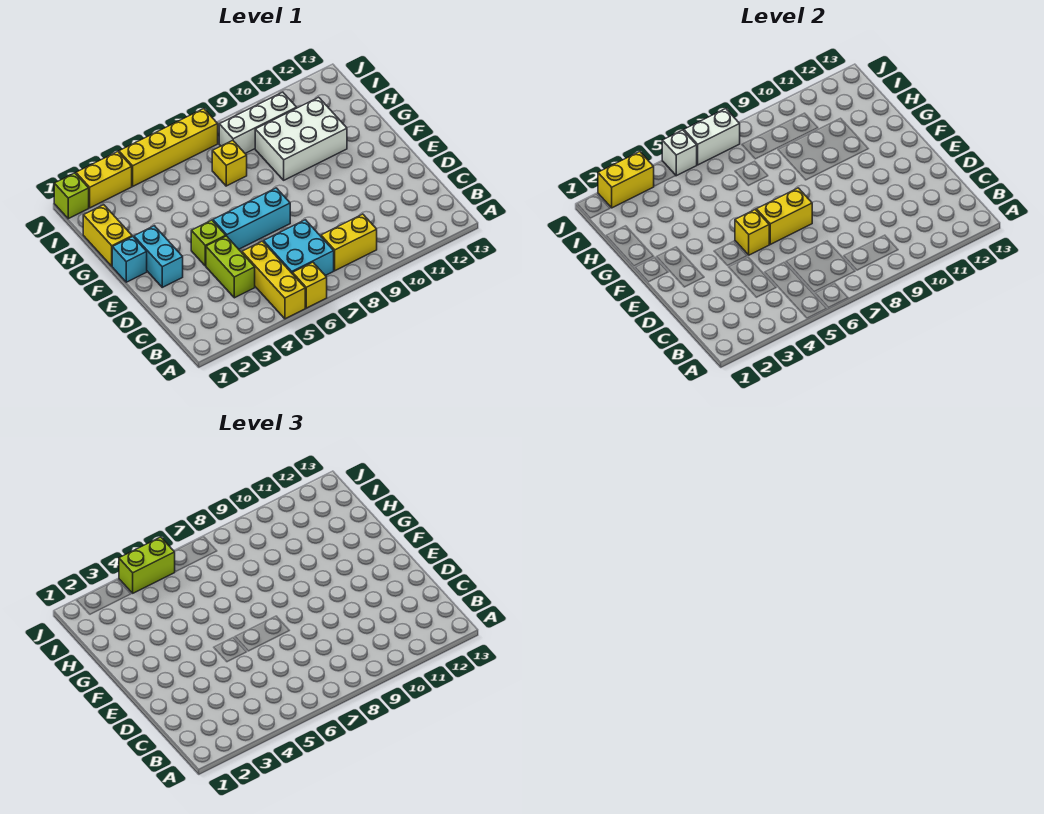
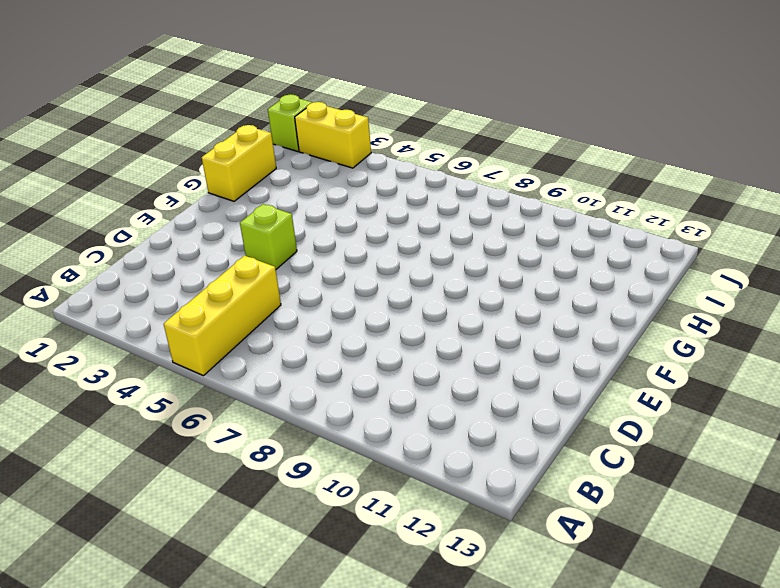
none -> yellow 1x1 brick [293,262,327,308]
none -> cyan 2x2 brick [263,220,334,276]
none -> yellow 1x2 brick [321,214,377,271]

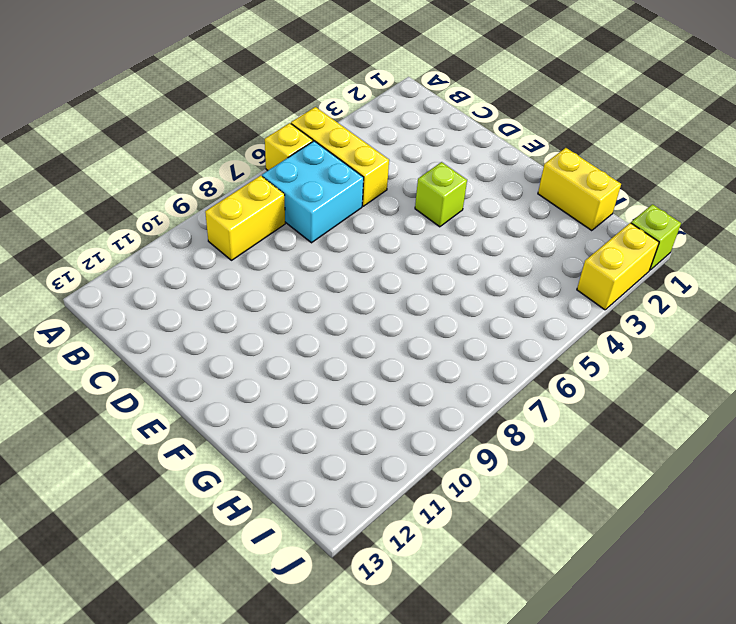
none -> lime 1x2 brick [206,236,255,298]
none -> cyan 1x2 brick [134,226,183,287]
none -> cyan 1x3 brick [213,188,290,249]

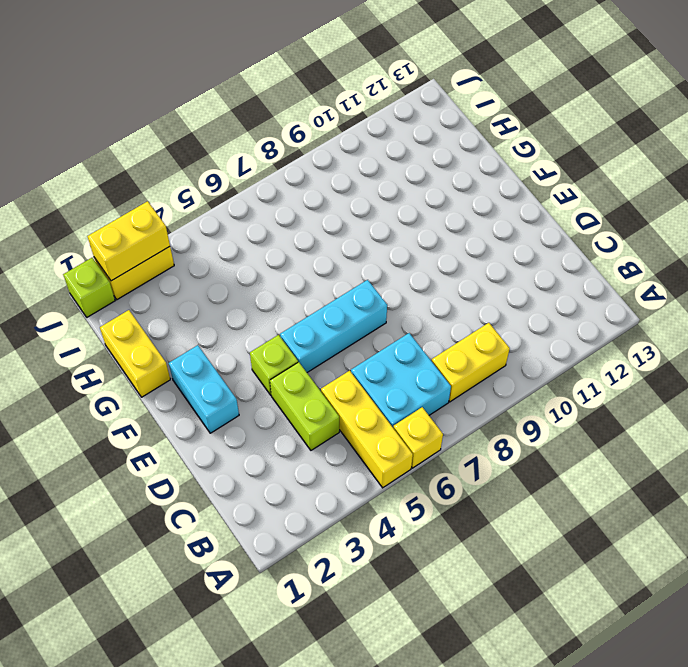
none -> cyan 1x1 brick [112,236,147,282]
none -> white 2x3 brick [255,97,347,180]
none -> yellow 1x1 brick [212,140,247,186]

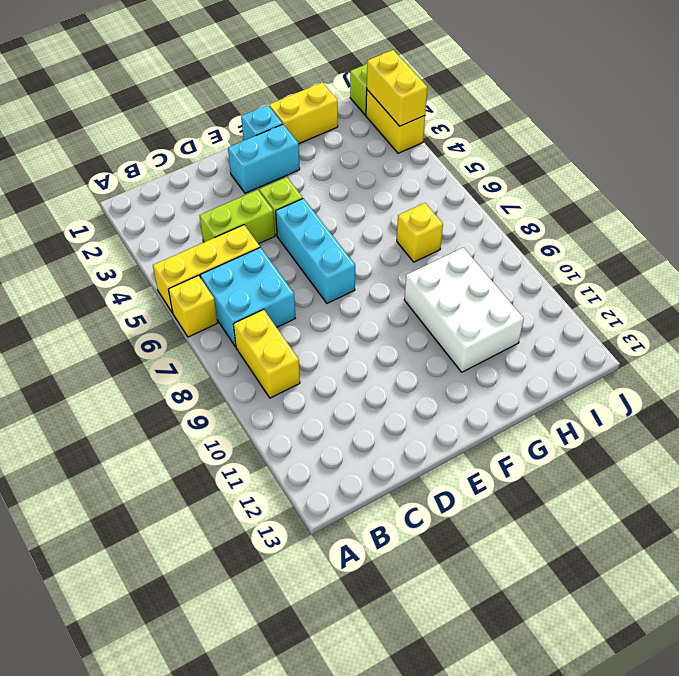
none -> white 1x3 brick [219,92,297,153]
none -> yellow 1x4 brick [119,109,218,186]
none -> yellow 1x1 brick [735,209,769,255]

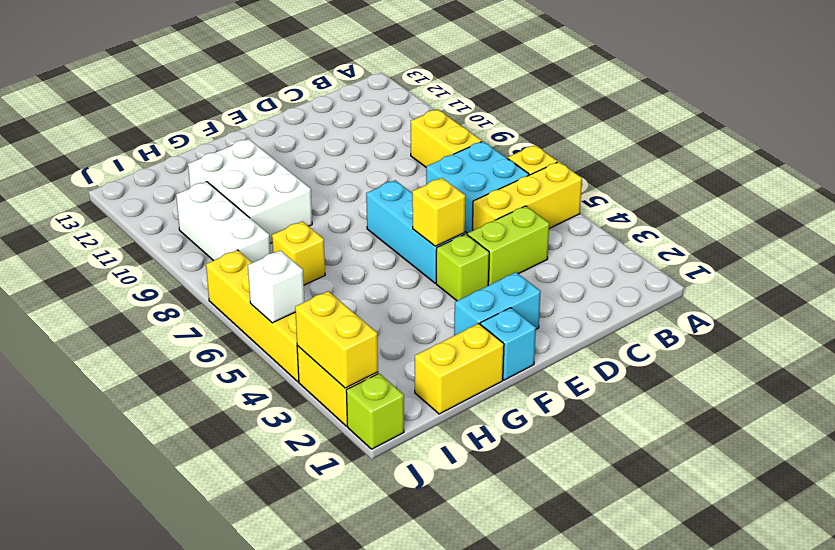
none -> yellow 1x2 brick [756,188,812,244]
none -> white 1x2 brick [684,109,740,165]
none -> lime 1x2 brick [119,537,175,593]

